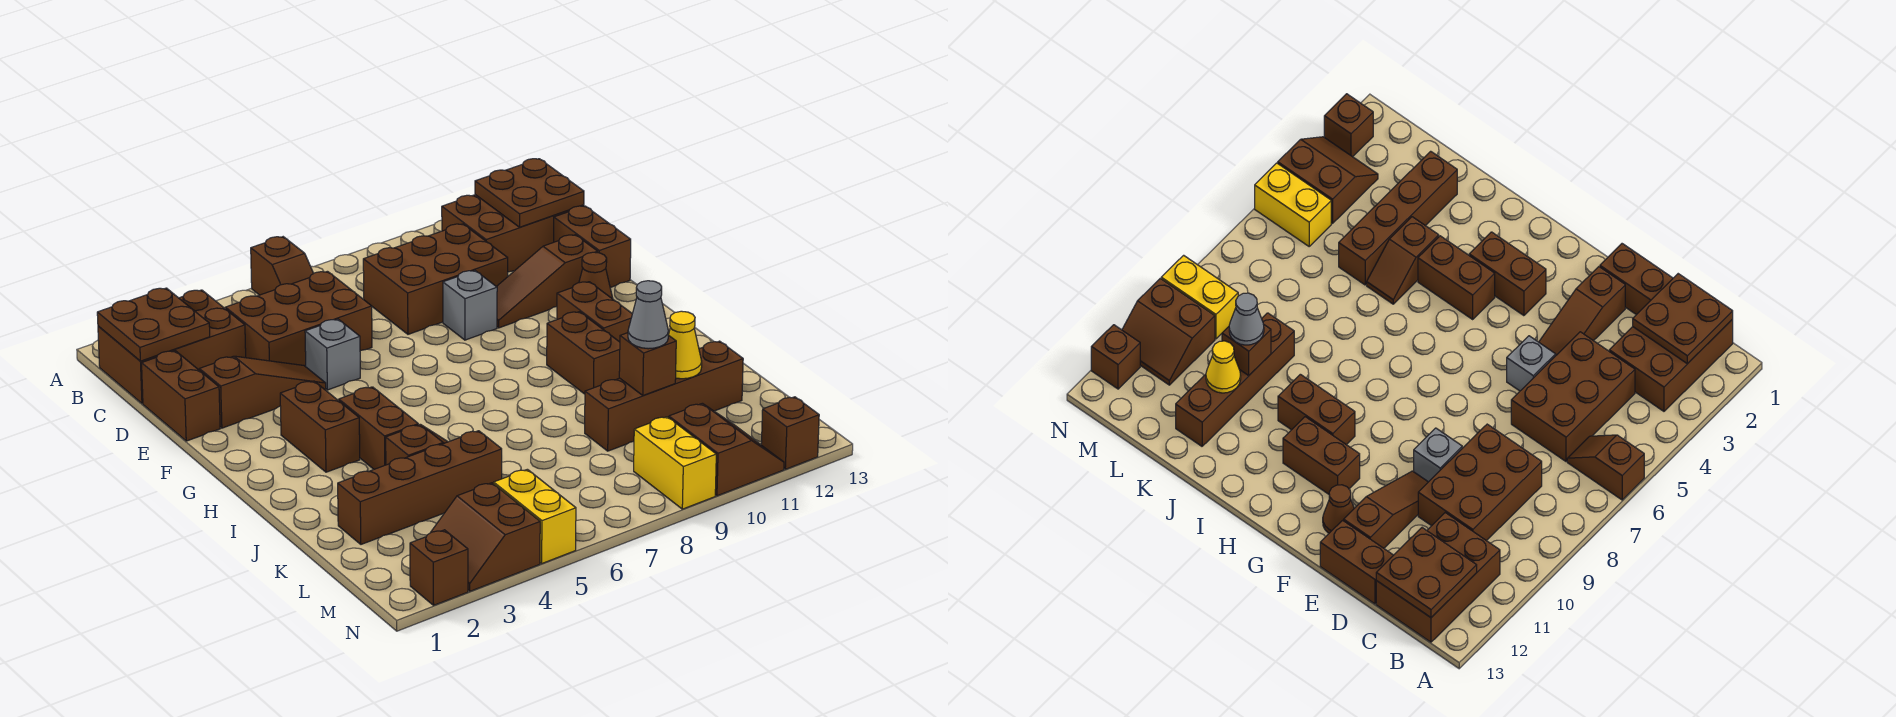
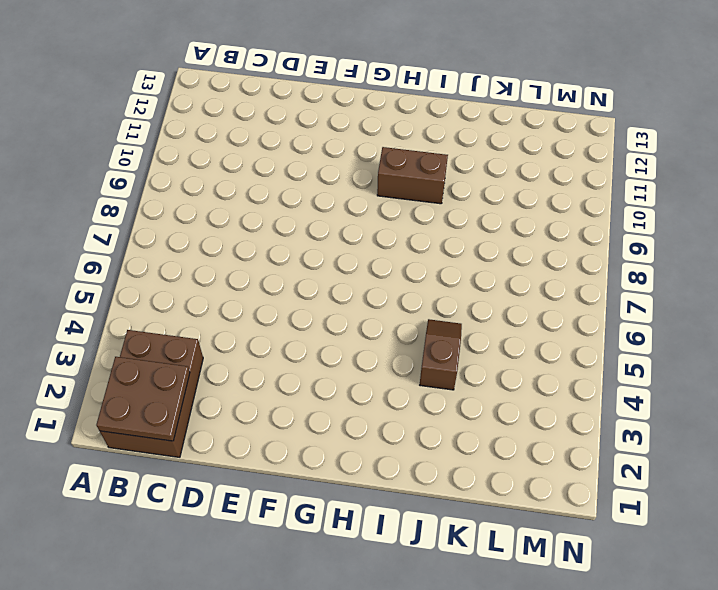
none -> brown 1x2 slope [251,237,314,295]
none -> brown 2x3 brick [442,195,584,272]
none -> brown 2x3 brick [225,271,372,367]
none -> brown 2x3 brick [363,224,508,334]

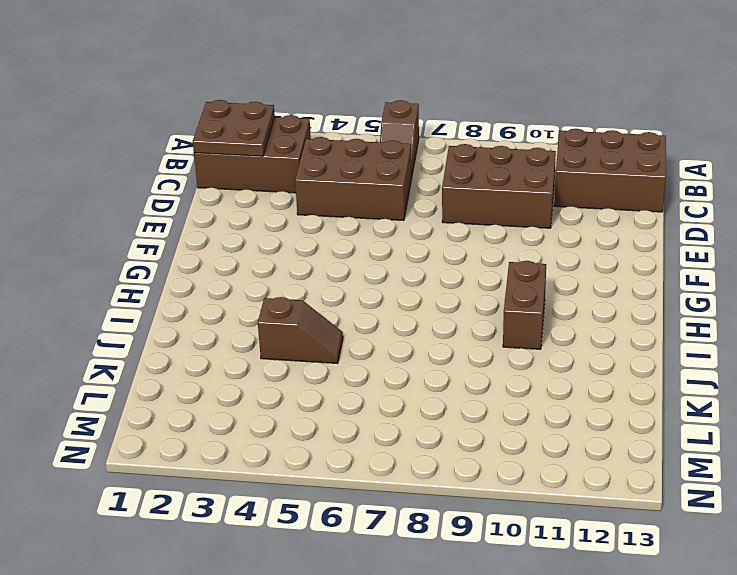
none -> brown 1x2 brick [142,351,220,441]
none -> brown 1x2 brick [554,206,631,288]
none -> brown 1x3 slope [199,356,326,428]
none -> grey 1x1 brick [305,319,360,390]

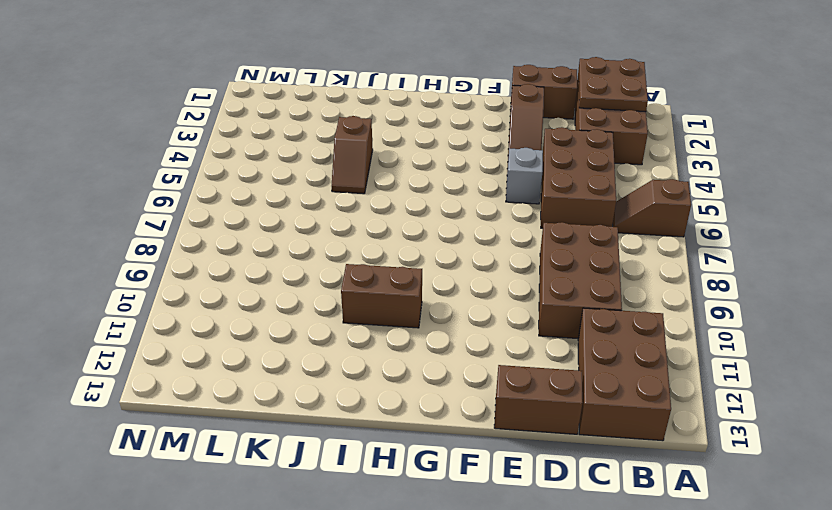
none -> grey 1x1 brick [443,271,497,340]
none -> brown 1x3 slope [496,235,598,328]
none -> brown 1x1 cone [579,252,613,299]
none -> brown 1x2 brick [280,381,360,472]

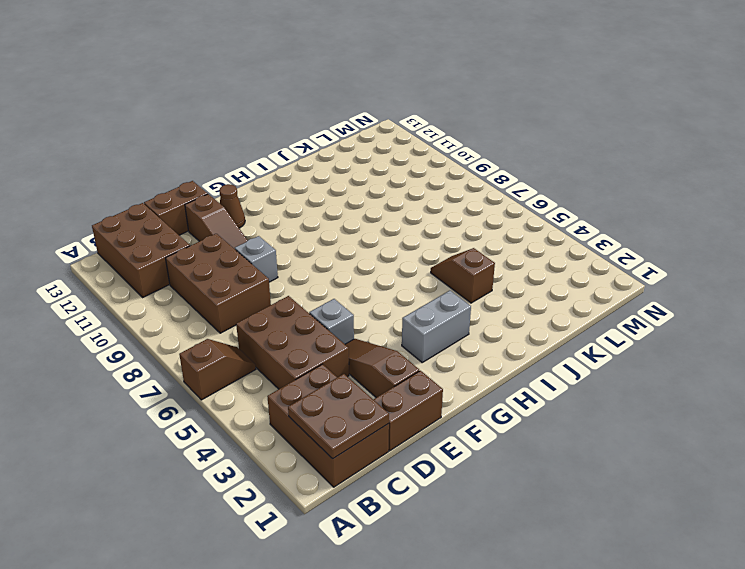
grey 1x2 brick [402,291,471,362] -> brown 1x2 brick [280,381,360,472]
none -> brown 1x2 brick [557,282,632,342]
none -> brown 1x2 brick [339,387,418,469]
none -> brown 1x2 brick [547,312,620,394]
none -> brown 1x4 brick [338,431,502,544]

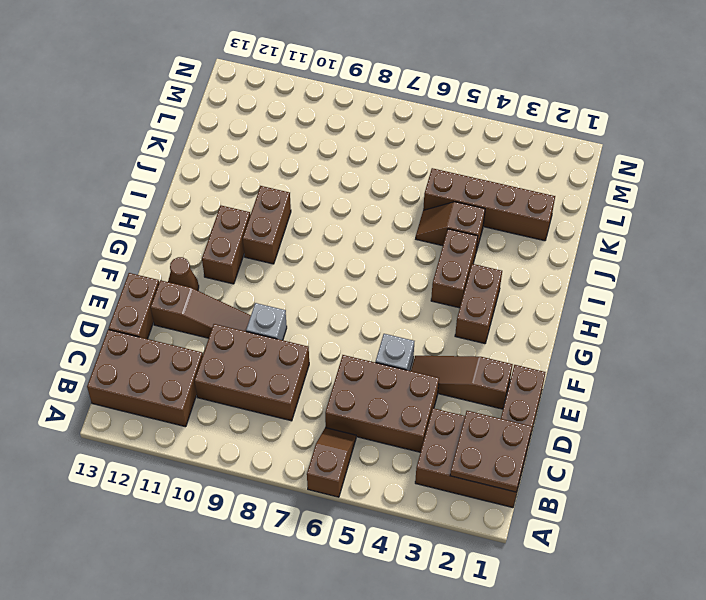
none -> brown 1x4 brick [585,341,743,451]
none -> brown 2x2 slope [430,483,540,591]
none -> yellow 1x2 brick [494,469,576,563]
none -> yellow 1x2 brick [634,417,716,509]

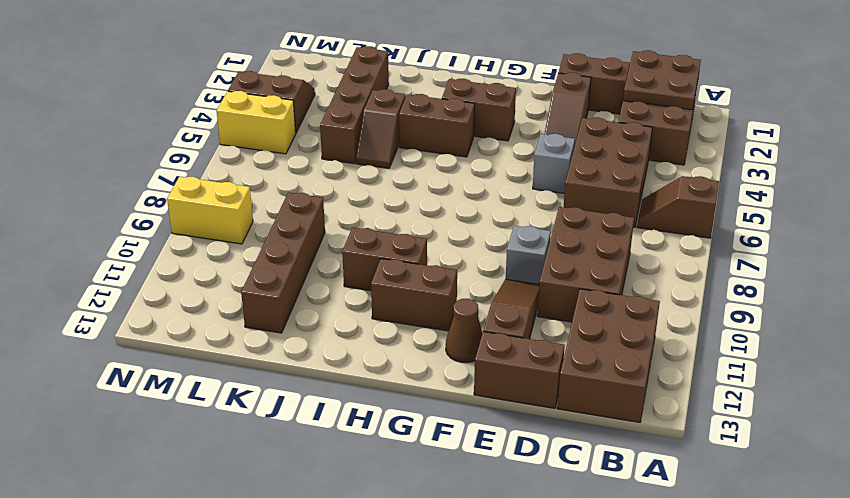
none -> brown 2x2 slope [669,403,784,496]
none -> brown 1x1 brick [410,530,468,605]
none -> brown 1x1 brick [761,397,819,469]
none -> brown 2x2 plate [475,159,584,227]

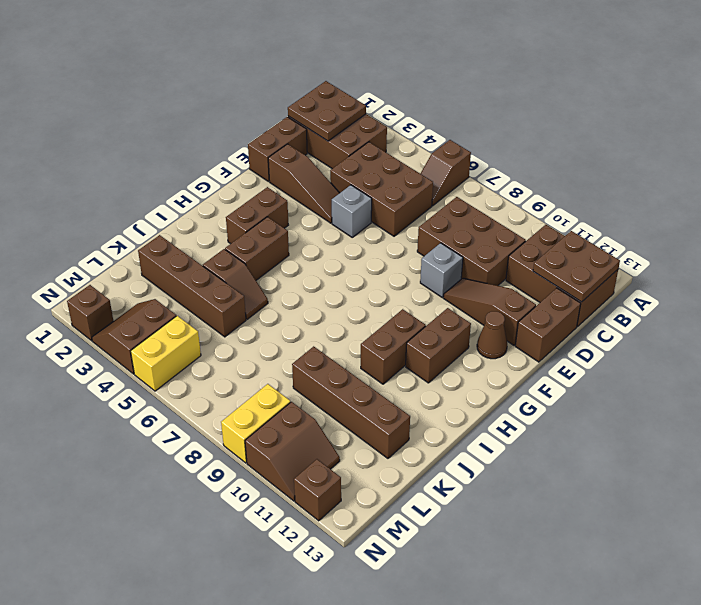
none -> brown 1x1 brick [619,333,676,395]
none -> yellow 1x1 cone [669,311,702,379]
none -> grey 1x1 cone [628,281,668,349]

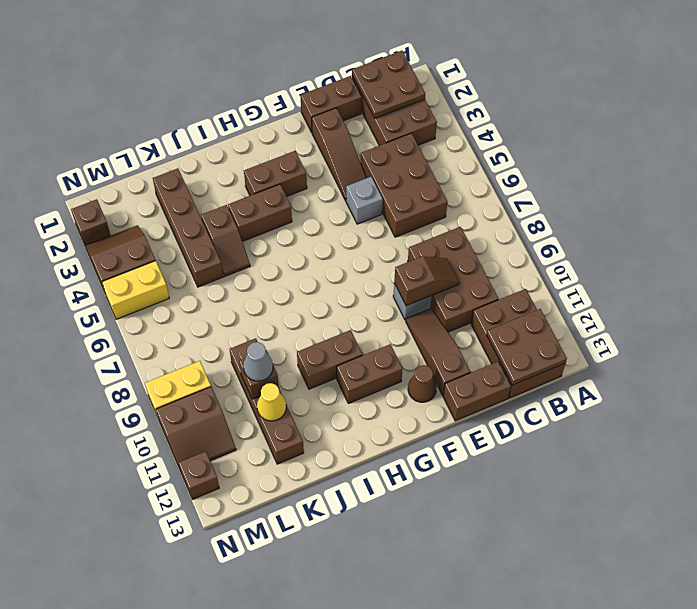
brown 1x2 slope [394,256,459,306] -> brown 1x2 slope turned to [251,237,314,295]

